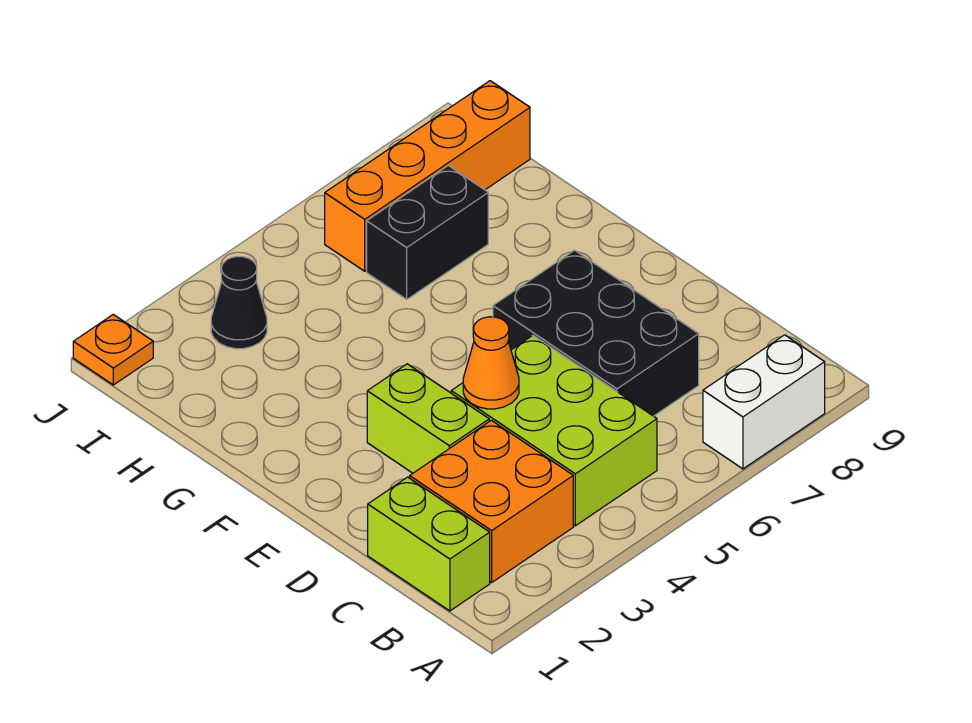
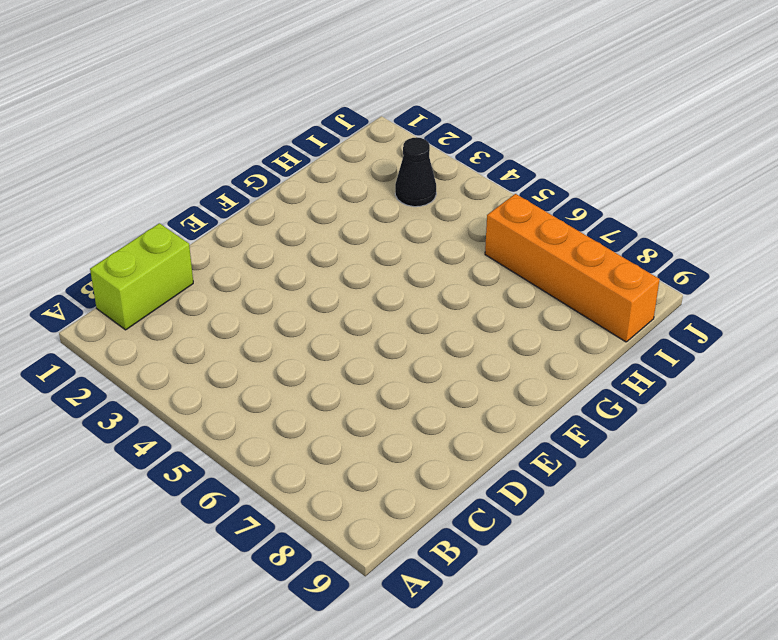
none -> white 1x2 brick [703,335,825,469]
none -> orange 2x2 brick [410,420,573,582]

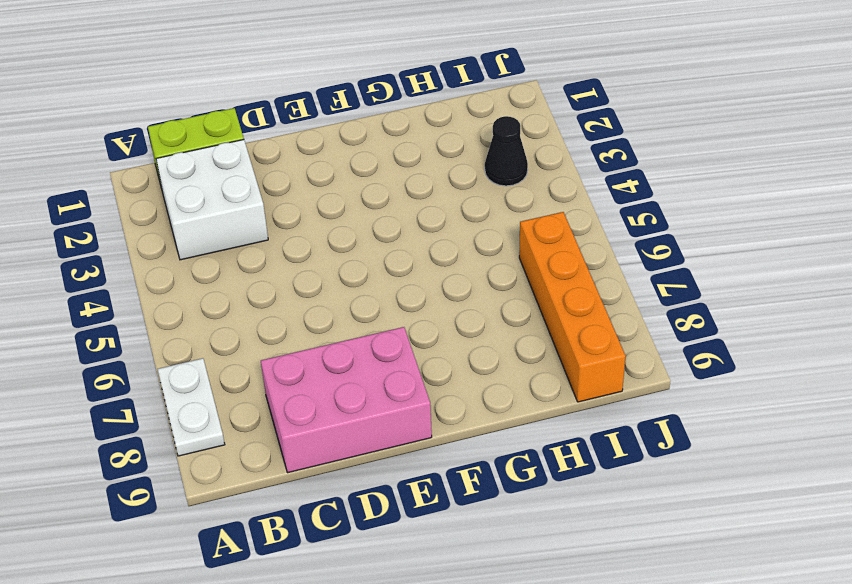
white 1x2 plate [158,358,225,456] -> white 1x2 brick [703,335,825,469]
white 2x2 brick [156,140,268,260] -> orange 2x2 brick [410,420,573,582]
pink 2x3 brick [261,327,432,473] -> none
none -> lime 2x3 brick [451,336,657,526]
none -> black 2x3 brick [493,250,699,416]

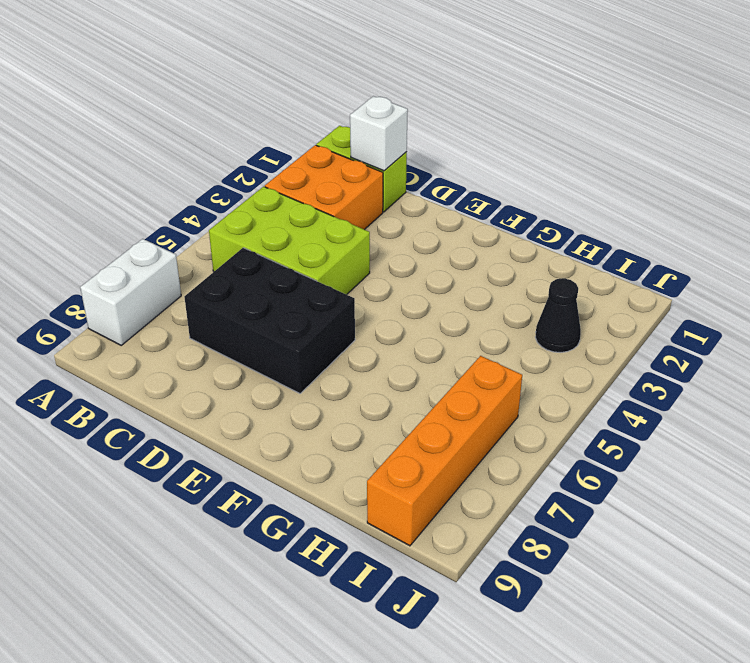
white 1x1 brick [350,96,408,171] -> none
none -> lime 1x2 brick [367,364,489,473]
none -> black 1x2 brick [367,166,488,299]

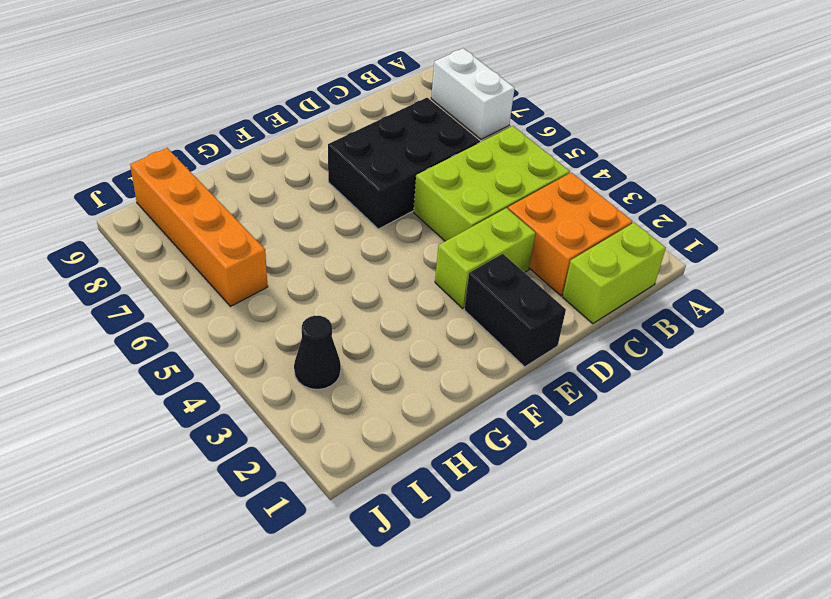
black 1x2 brick [464,254,566,367] -> black 1x2 brick moved to [367,166,488,299]
none -> orange 1x1 plate [73,314,153,385]
none -> orange 1x1 cone [463,317,519,409]

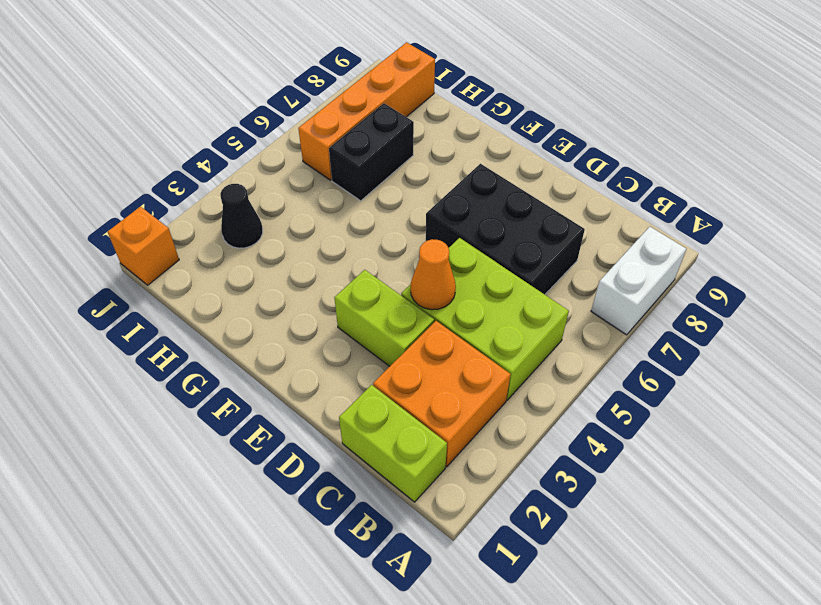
orange 1x1 brick [108,207,179,285] -> orange 1x1 plate [73,314,153,385]

